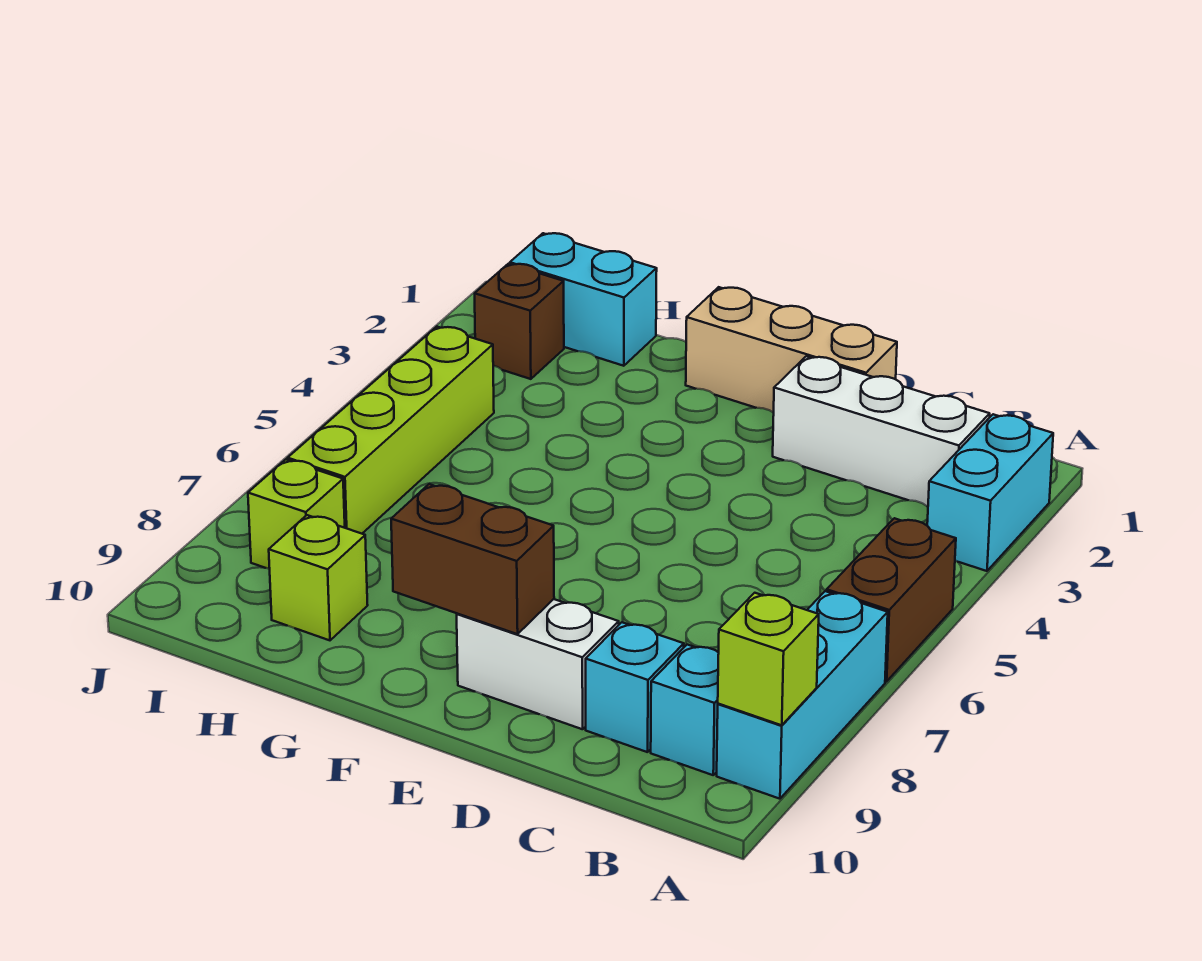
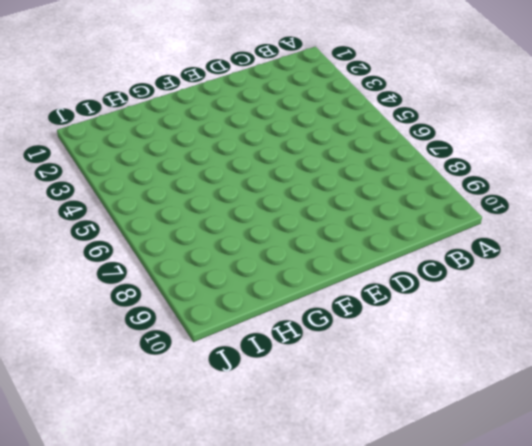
none -> cyan 1x2 brick [927,414,1053,571]
none -> brown 1x2 brick [827,518,956,681]
none -> cyan 1x3 brick [717,591,888,799]

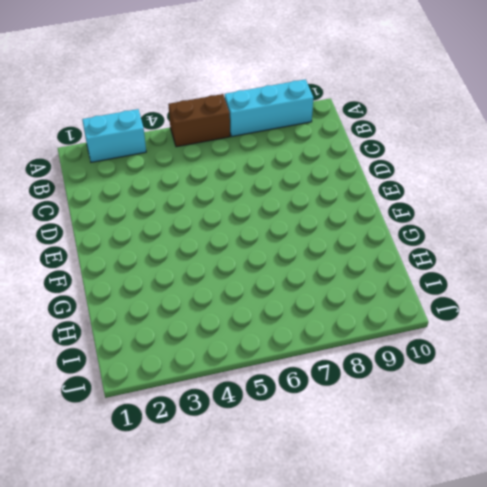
none -> white 1x3 brick [773,356,990,507]
none -> cyan 1x1 brick [651,645,719,775]
none -> cyan 1x1 brick [586,622,684,752]

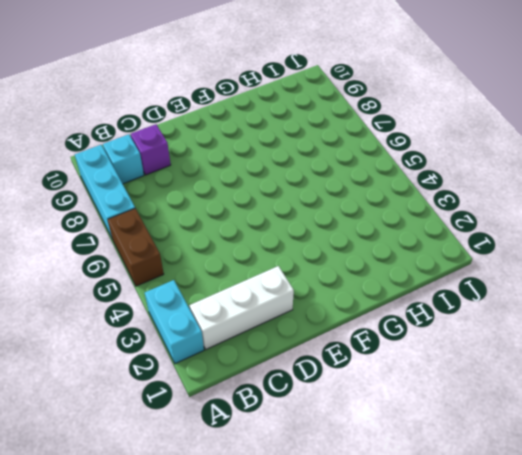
purple 1x1 brick [131,124,171,175] -> cyan 1x1 brick [586,622,684,752]
none -> tan 1x3 brick [686,287,897,413]
none -> white 1x2 brick [457,599,619,729]
none -> cyan 1x2 brick [510,233,657,366]

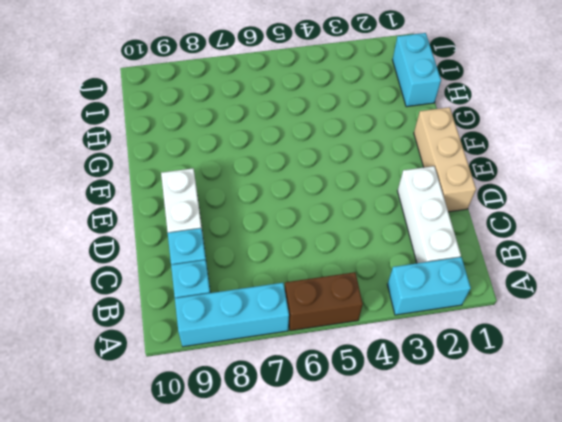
none -> lime 1x1 brick [269,515,368,640]
none -> brown 1x1 brick [475,264,564,379]
none -> lime 1x4 brick [288,327,494,534]

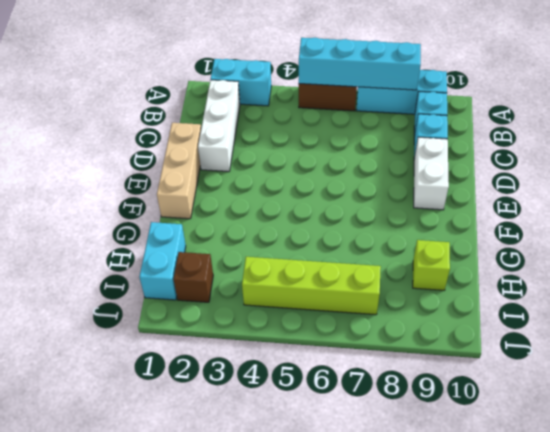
cyan 1x4 brick [299,38,421,90] -> none
none -> lime 1x1 brick [248,460,345,569]
none -> lime 1x1 brick [718,593,819,725]
none -> brown 1x2 brick [391,484,554,634]

